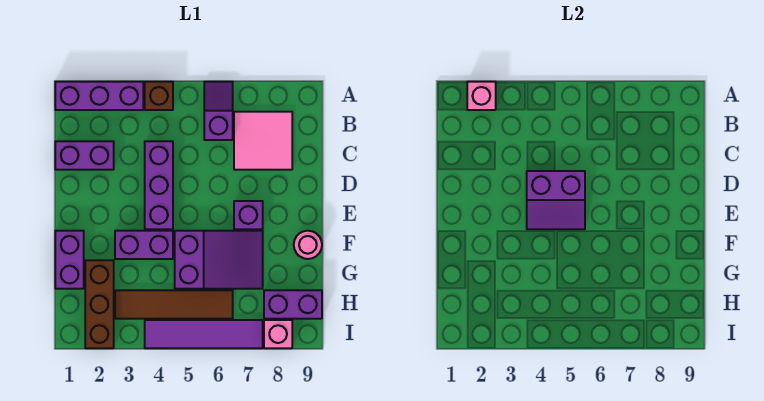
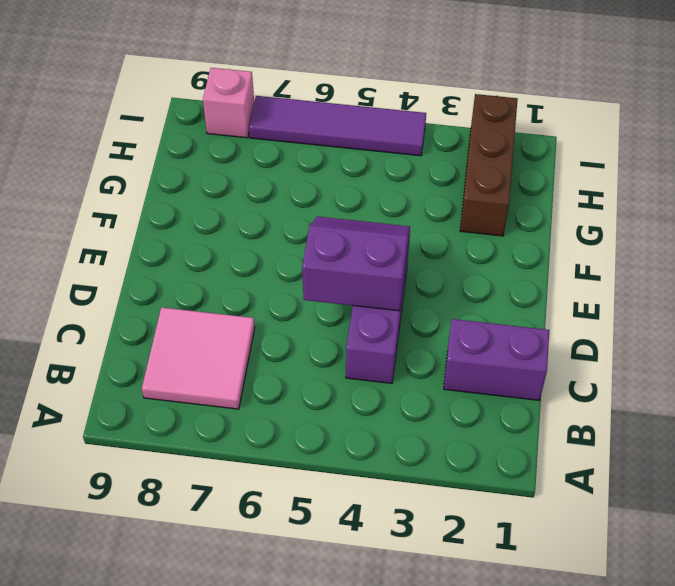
none -> purple 1x3 brick [55,82,143,110]
none -> brown 1x1 brick [145,82,173,110]
none -> purple 1x2 slope [204,82,233,140]

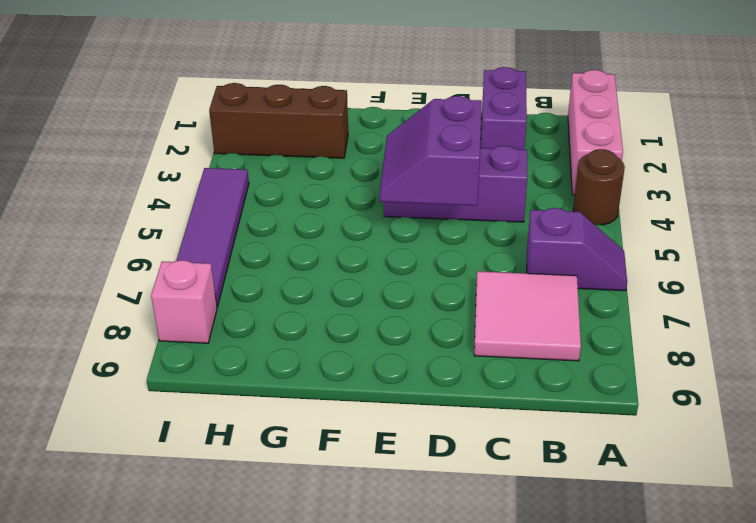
pink 1x3 brick [568,70,623,195] -> purple 1x3 brick [55,82,143,110]
brown 1x1 round brick [573,149,625,225] -> brown 1x1 brick [145,82,173,110]
none -> purple 1x1 brick [234,201,263,229]
none -> purple 1x2 brick [55,231,84,289]
none -> purple 1x2 brick [115,231,173,259]

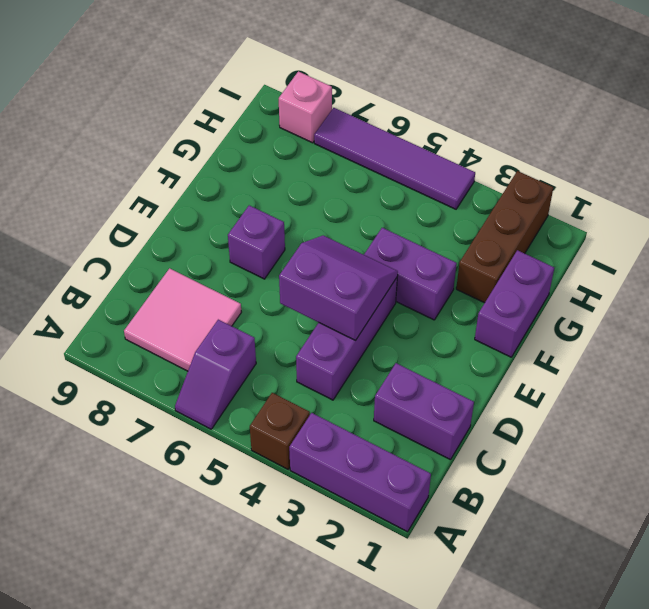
none -> purple 2x3 slope [175,231,263,289]
none -> pink 1x1 round brick [294,231,322,259]
none -> brown 1x4 tile [115,290,233,319]

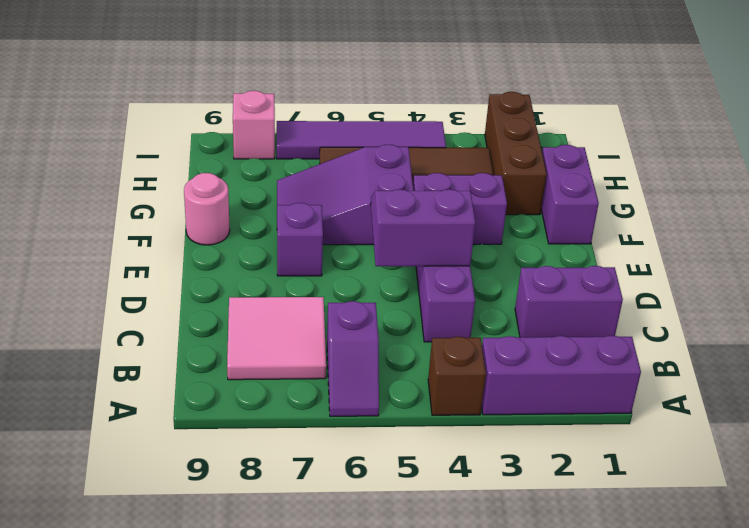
none -> purple 1x2 brick [264,290,322,319]
none -> pink 1x1 brick [467,82,496,110]

